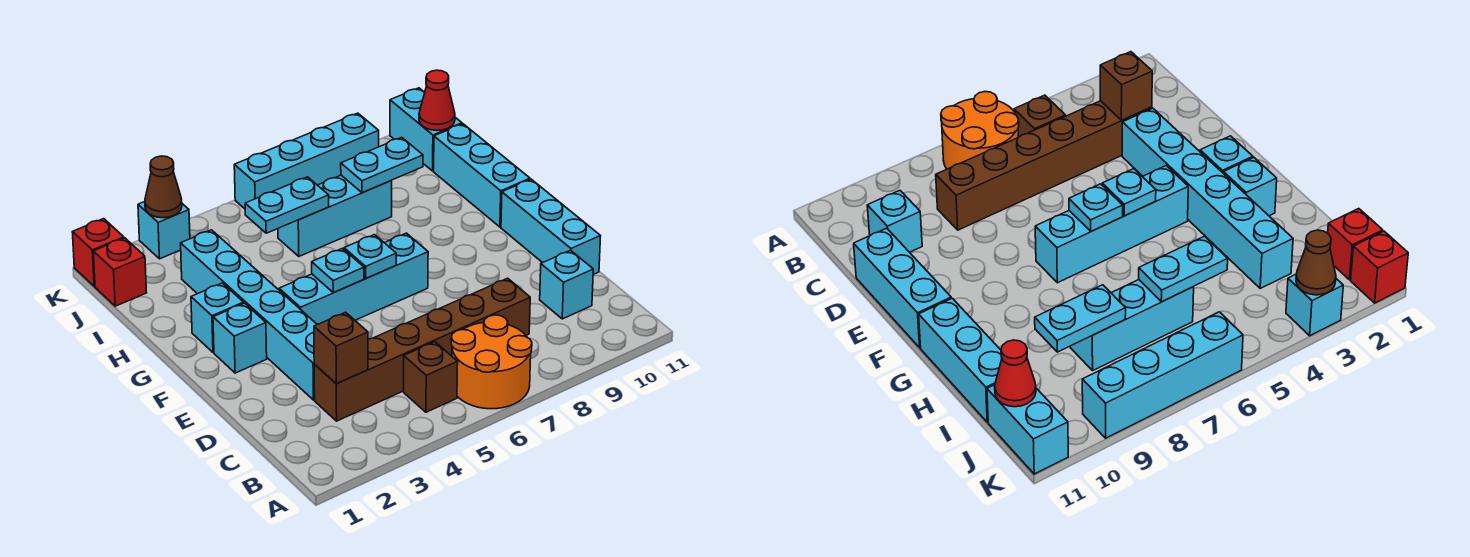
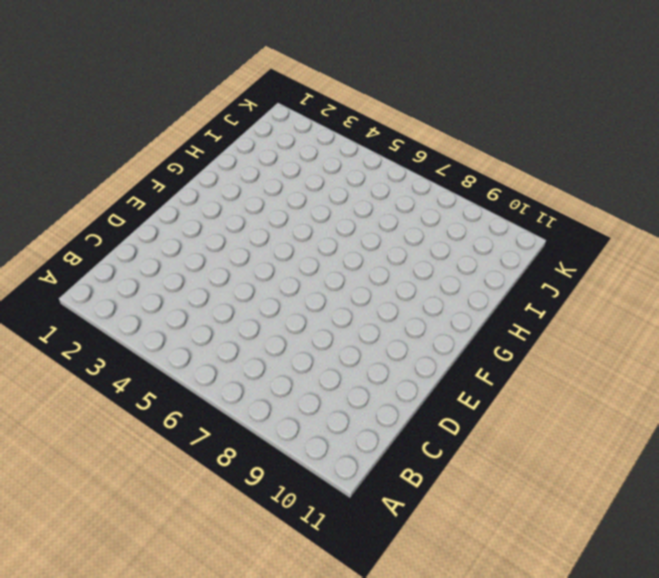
none -> orange 2x2 round brick [451,315,532,409]
none -> brown 1x1 brick [404,342,458,412]
none -> brown 1x6 brick [314,278,530,421]

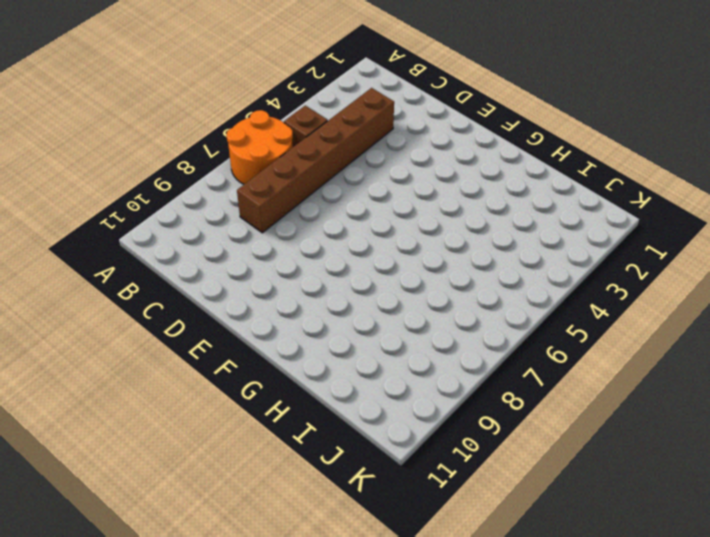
none -> cyan 1x1 brick [540,250,593,319]
none -> cyan 1x6 brick [181,230,317,400]
none -> cyan 1x3 brick [501,179,601,275]

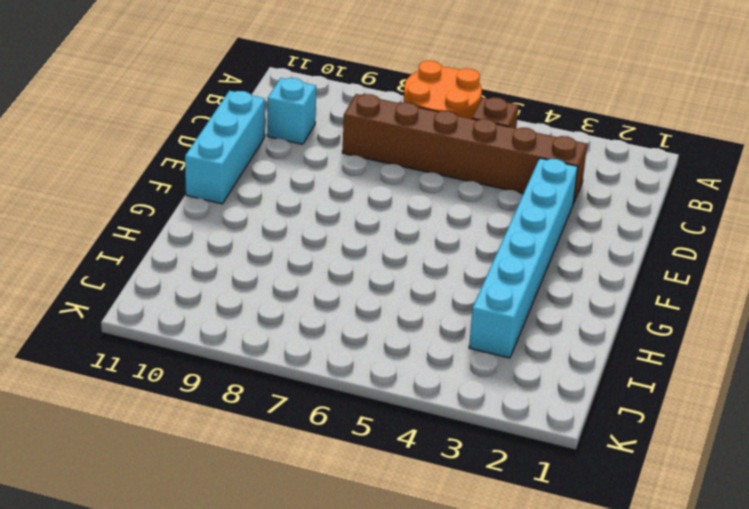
none -> cyan 1x1 brick [213,303,267,373]
none -> cyan 1x4 brick [279,233,428,325]
none -> cyan 1x1 brick [191,283,244,352]

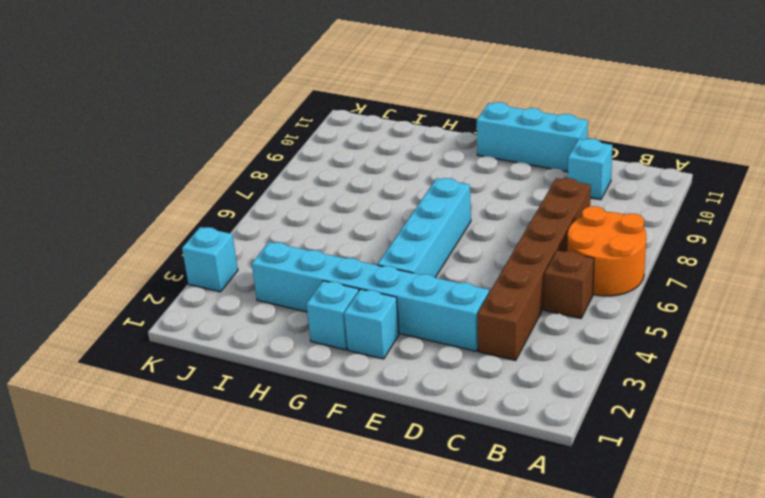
none -> cyan 1x3 brick [434,124,530,227]
none -> cyan 1x3 brick [278,175,392,256]
none -> red 1x1 brick [93,238,147,306]

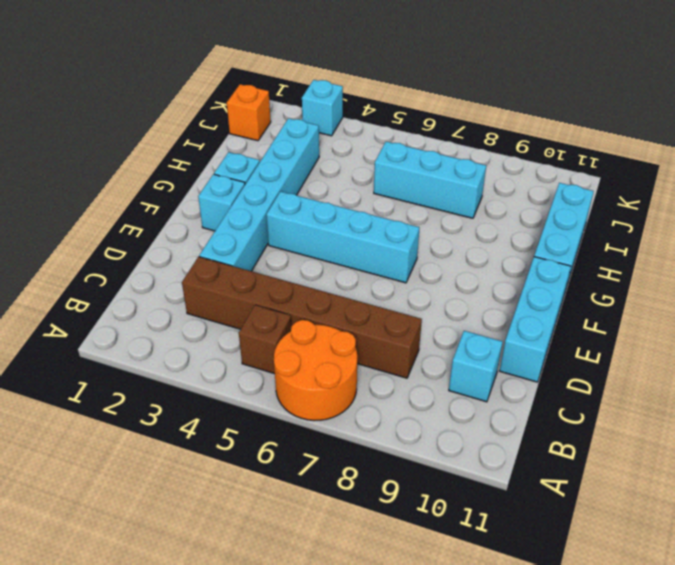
orange 1x1 brick [227,84,271,141] -> red 1x1 brick [93,238,147,306]
none -> cyan 1x2 brick [390,88,462,171]
none -> red 1x1 brick [72,219,124,286]
none -> cyan 1x4 brick [234,113,379,209]

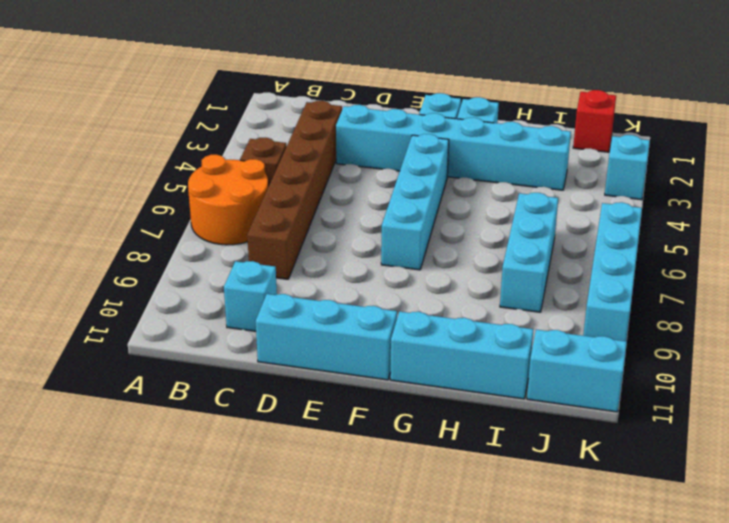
none -> red 1x1 brick [72,219,124,286]
none -> brown 1x1 brick [314,312,368,384]
none -> cyan 1x1 plate [312,248,364,292]

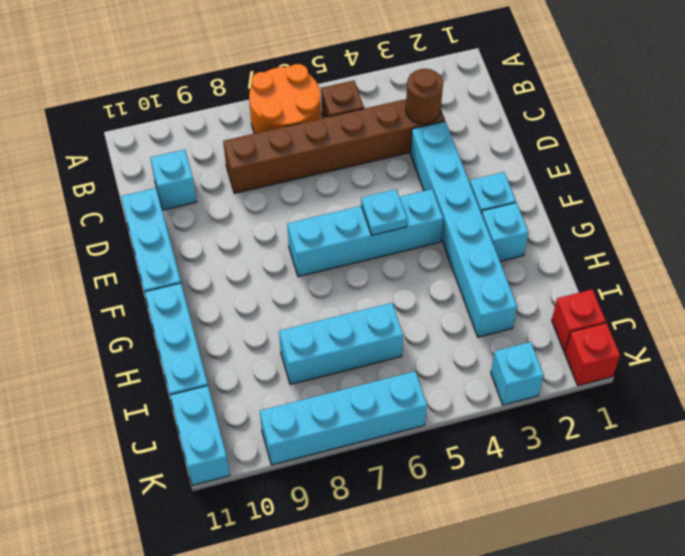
brown 1x1 round brick [406,69,443,124] -> brown 1x1 brick [314,312,368,384]
none -> cyan 1x1 plate [344,235,396,278]
none -> cyan 1x2 plate [245,177,329,233]
none -> cyan 1x2 plate [341,137,423,193]

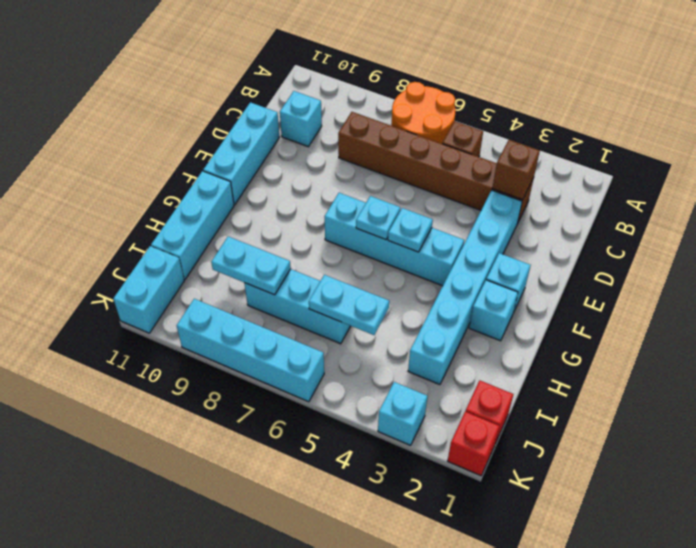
none -> red 1x1 cone [419,70,455,130]
none -> brown 1x1 cone [145,156,182,218]

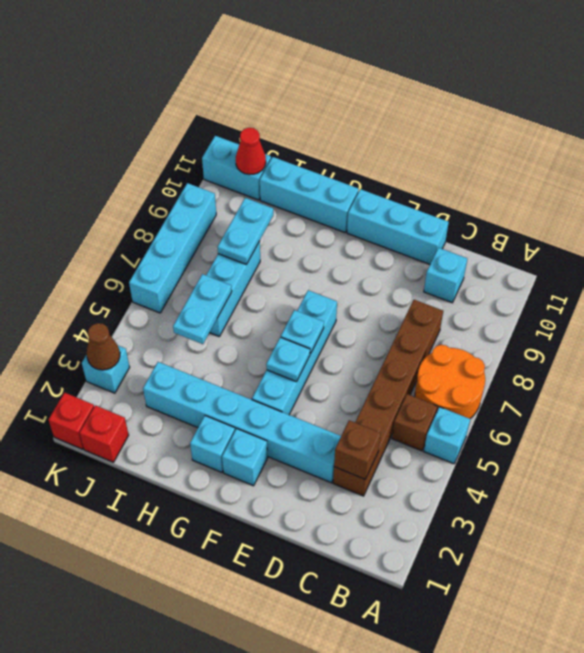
cyan 1x1 brick [424,407,470,464] -> none

